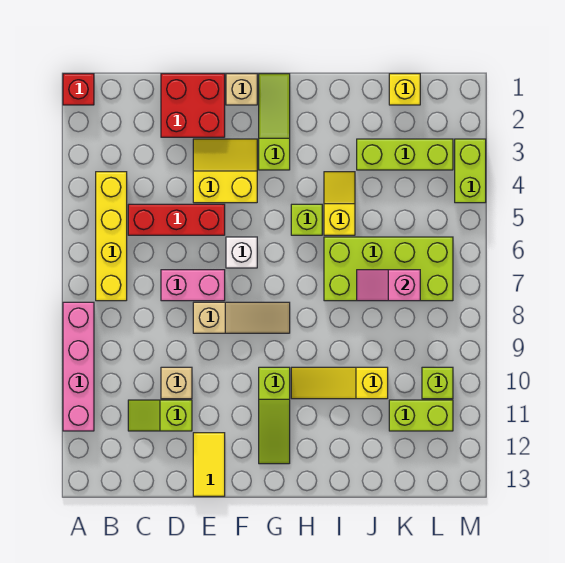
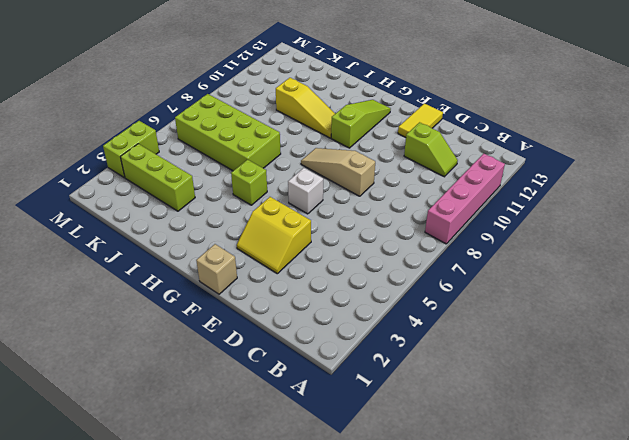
none -> red 1x1 brick [63,74,94,105]
none -> yellow 1x4 brick [96,172,127,301]
none -> red 1x3 brick [128,204,225,235]

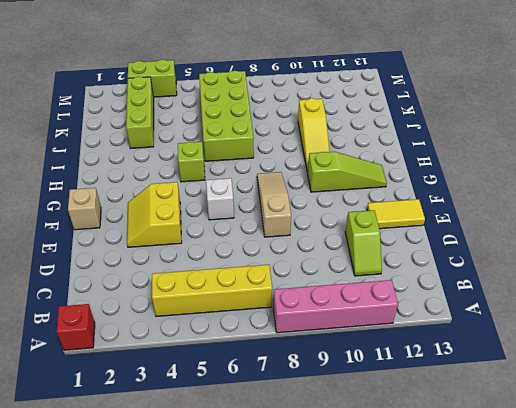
none -> red 1x3 brick [128,204,225,235]
none -> red 2x2 brick [161,74,225,137]
none -> pink 1x2 brick [161,270,225,301]

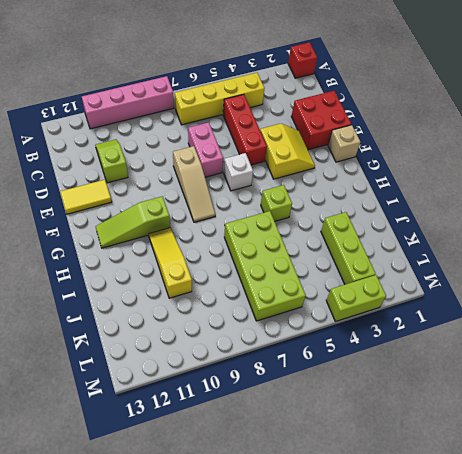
none -> tan 1x1 brick [161,367,192,399]
none -> lime 1x3 slope [259,74,290,170]
none -> yellow 1x2 slope [324,172,355,235]

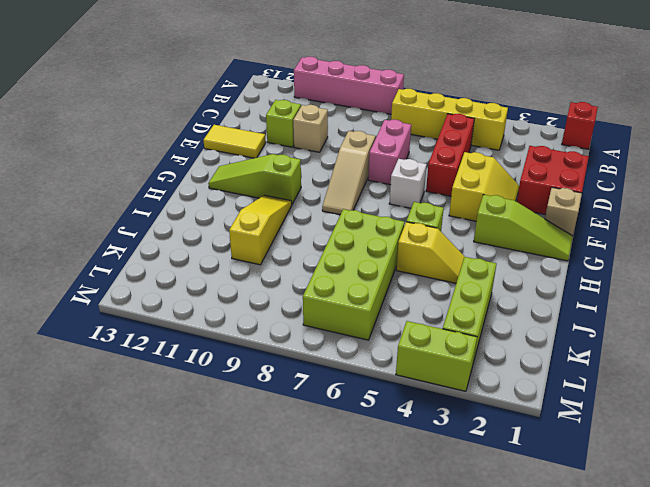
none -> yellow 1x1 brick [389,74,420,105]
none -> lime 1x2 brick [389,400,453,431]
none -> lime 1x1 brick [422,367,453,399]

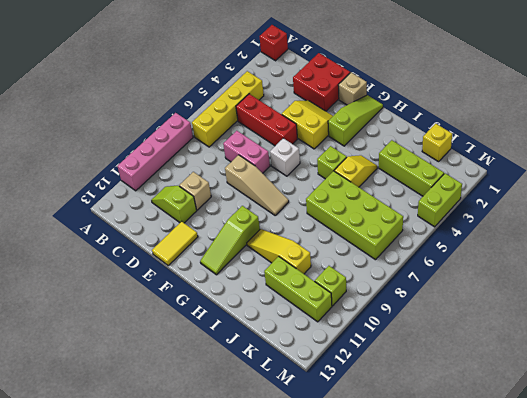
lime 1x3 brick [264,256,332,322] -> lime 1x2 brick [389,400,453,431]
none -> pink 1x2 slope [357,270,420,301]

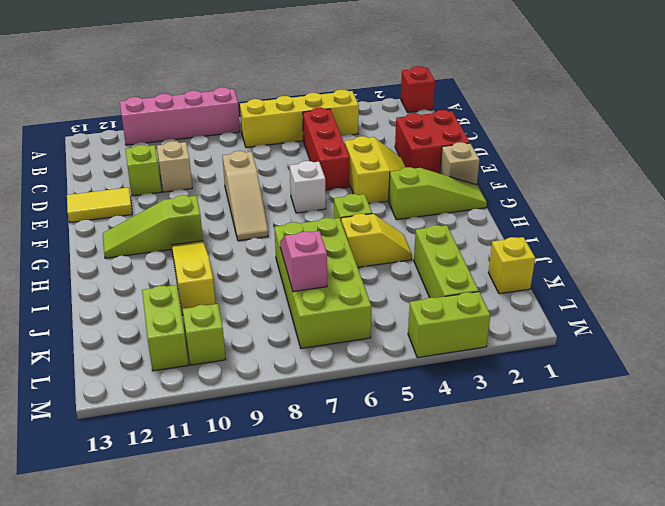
none -> pink 1x2 brick [161,270,225,301]

